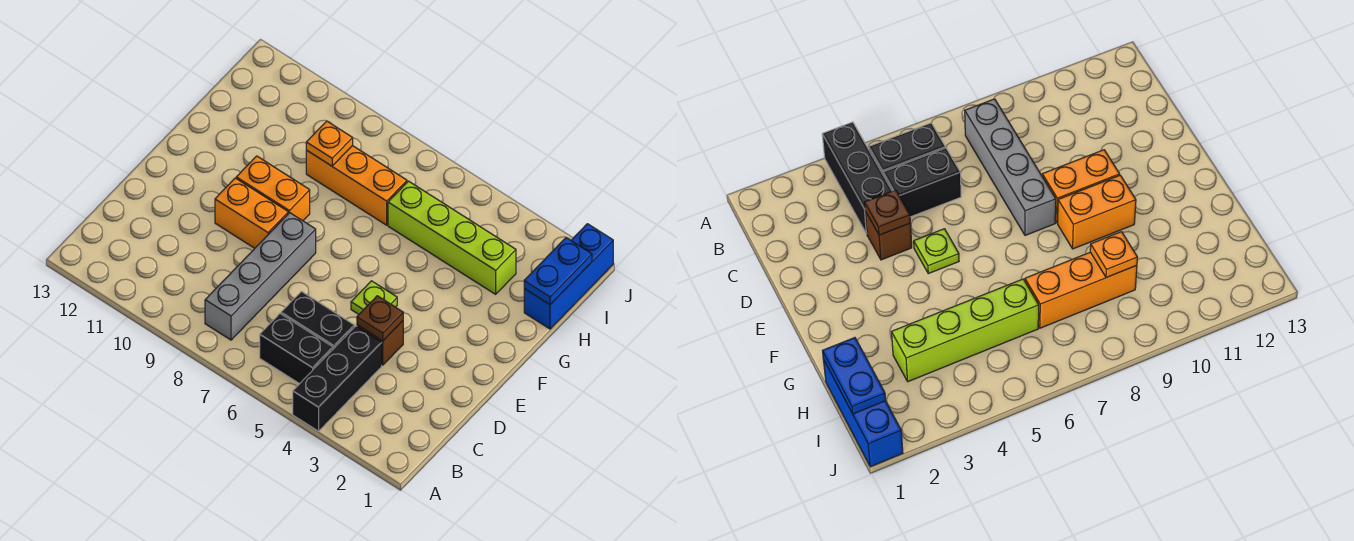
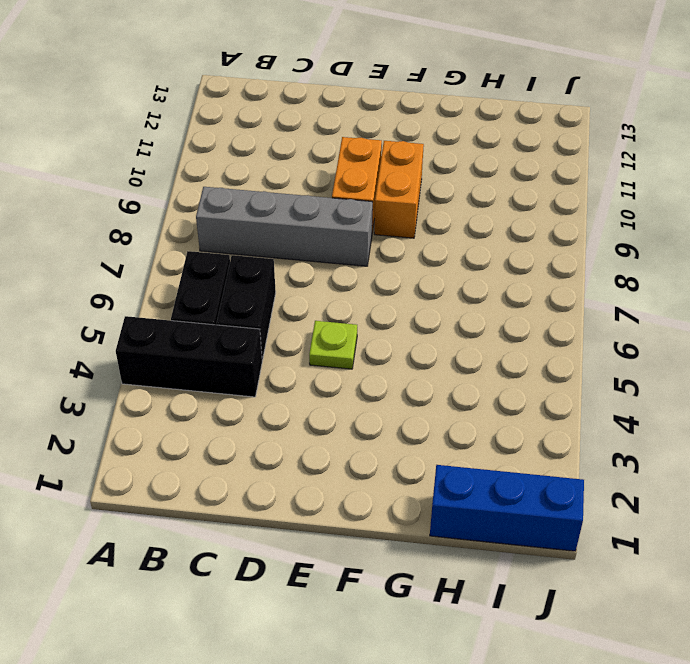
none -> brown 1x1 brick [357,321,403,365]
none -> lime 1x4 brick [388,181,516,294]
none -> orange 1x3 brick [306,146,407,225]

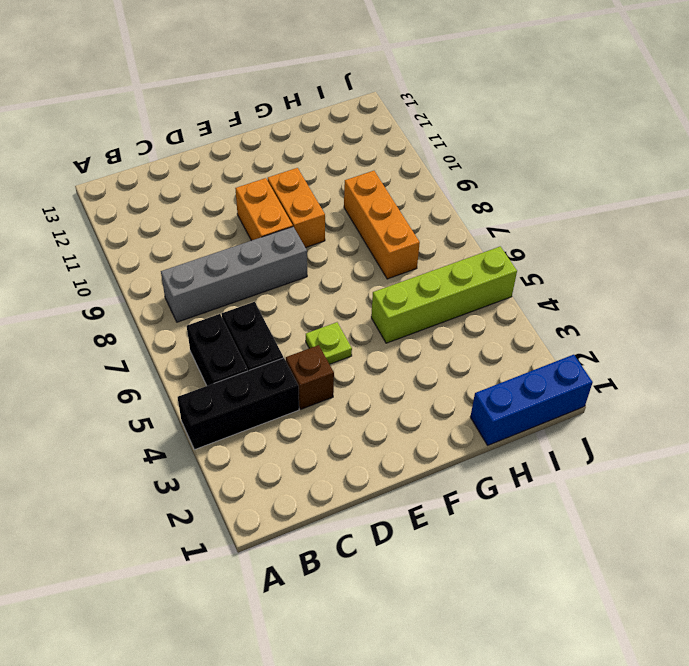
lime 1x4 brick [371,246,517,343] -> lime 1x4 brick turned to [388,181,516,294]
none -> brown 1x1 plate [357,296,403,341]
none -> blue 1x2 plate [524,238,592,305]
none -> orange 1x1 plate [306,121,353,166]

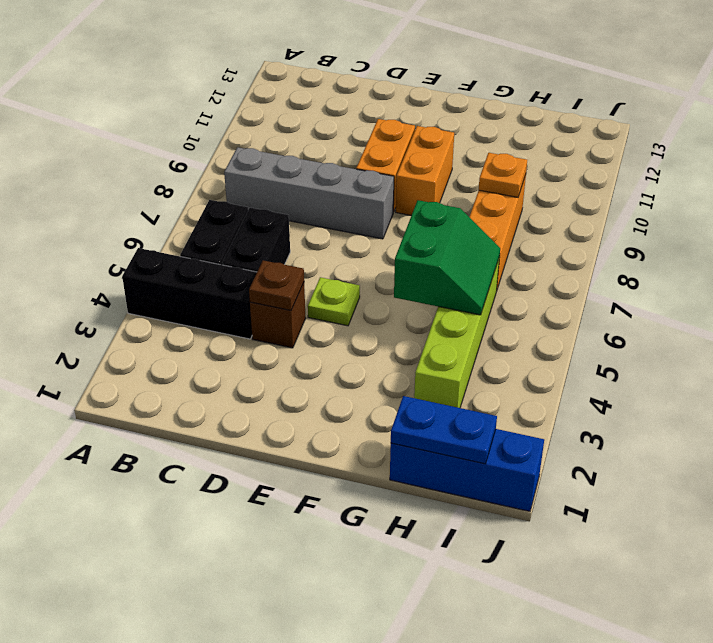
green 2x2 slope [394,200,500,315] -> none

